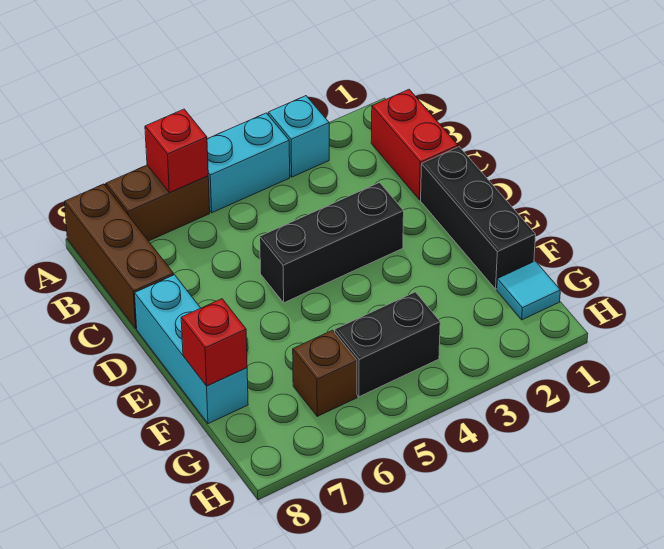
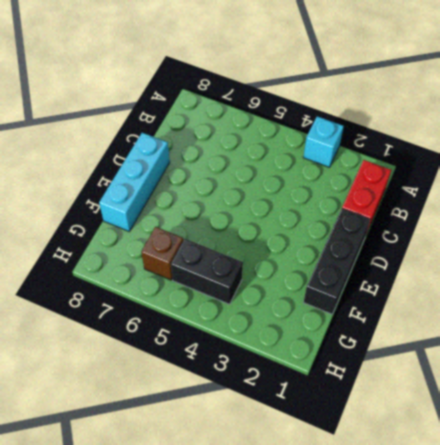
none -> cyan 1x2 brick [207,113,290,213]
none -> brown 1x2 brick [106,165,210,241]
none -> brown 1x3 brick [65,184,174,328]

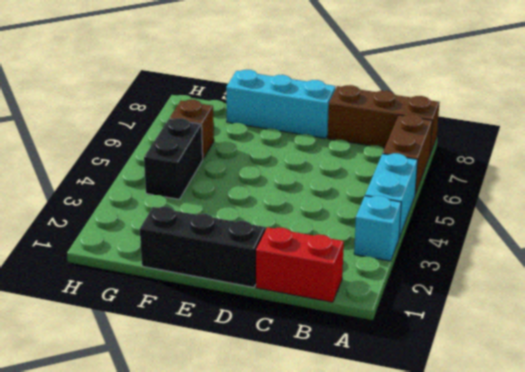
none -> black 1x3 brick [260,182,404,303]
none -> cyan 1x1 tile [497,261,560,320]
none -> red 1x1 brick [145,109,208,193]

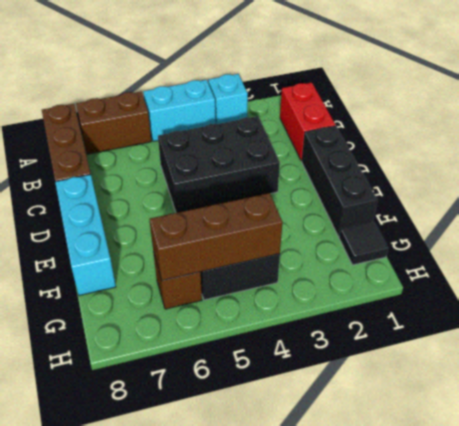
black 2x3 brick [158,116,280,213] -> black 1x3 brick [260,182,404,303]
black 1x1 tile [339,221,388,265] -> cyan 1x1 tile [497,261,560,320]
brown 1x3 brick [149,193,282,281] -> none
none -> red 1x1 brick [145,109,208,193]
none -> red 1x1 brick [181,299,247,386]

